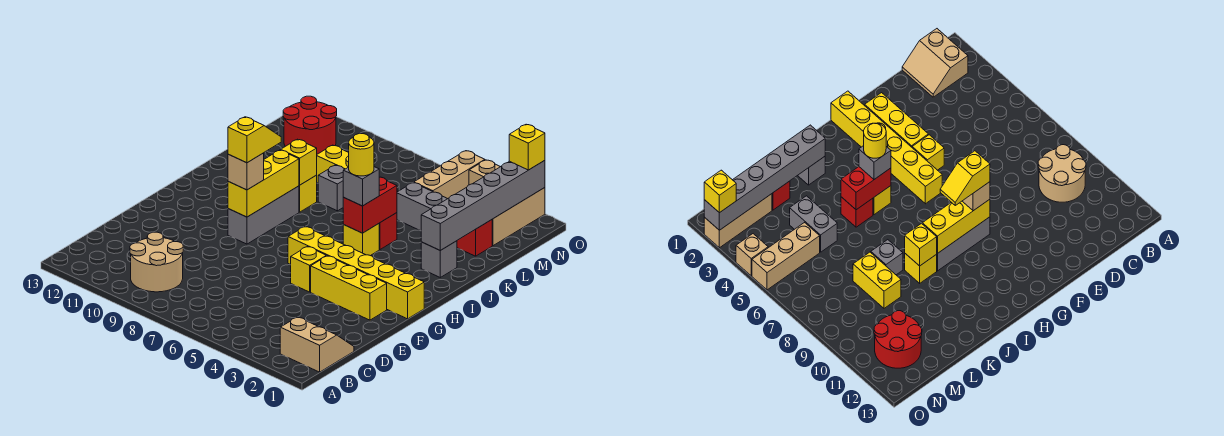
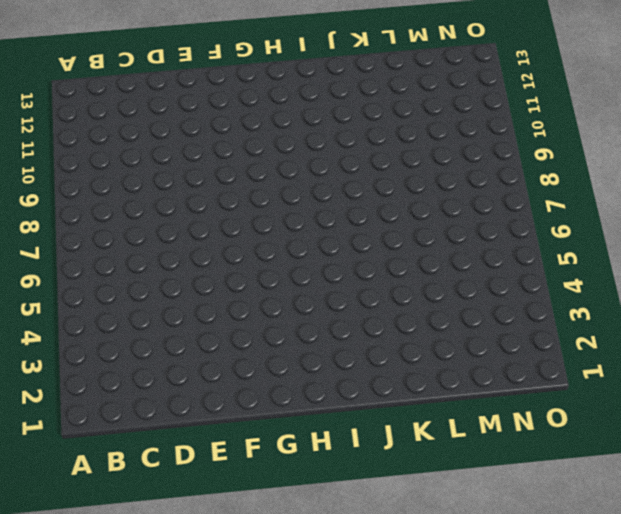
none -> tan 2x2 slope [280,317,354,372]
none -> tan 2x2 round brick [130,232,183,292]
none -> yellow 1x3 brick [311,256,387,320]

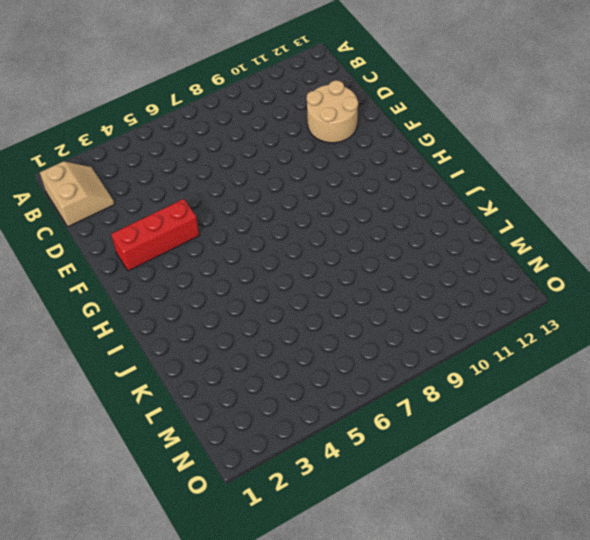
tan 2x2 slope [40,161,115,227] -> tan 2x2 slope turned to [280,317,354,372]
tan 2x2 round brick [307,80,358,143] -> tan 2x2 round brick moved to [130,232,183,292]
red 1x3 brick [111,199,200,271] -> yellow 1x3 brick [311,256,387,320]
none -> yellow 1x1 brick [291,247,326,292]
none -> yellow 1x6 brick [288,227,424,319]
none -> grey 1x3 brick [228,186,299,244]

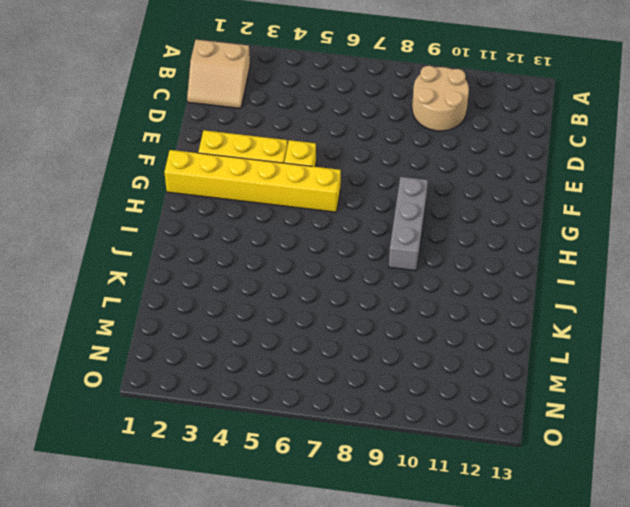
none -> yellow 1x1 brick [343,224,379,256]
none -> grey 1x1 brick [421,241,457,277]
none -> red 1x1 brick [379,213,397,249]

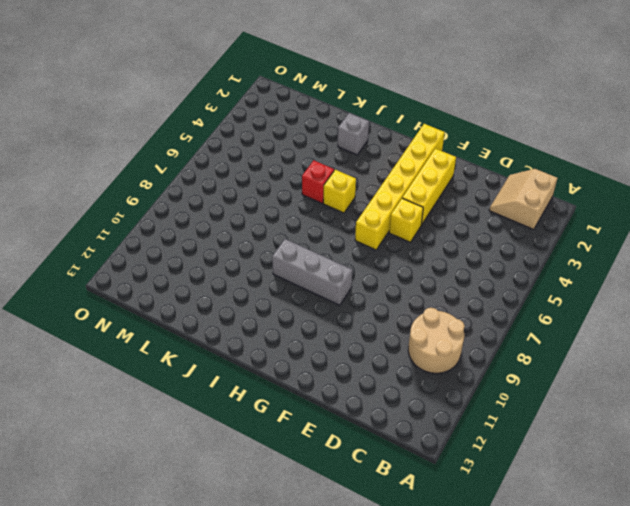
none -> yellow 1x1 brick [299,176,317,212]
none -> grey 1x1 brick [318,165,344,211]
none -> red 1x1 brick [457,220,492,256]

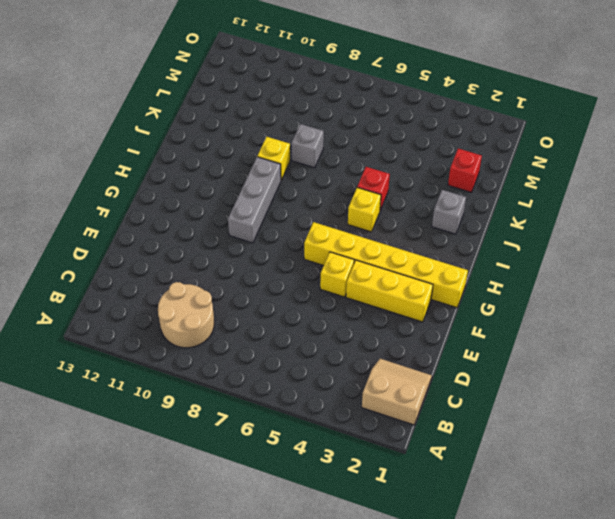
none -> grey 1x2 brick [397,183,447,231]
none -> yellow 1x2 brick [316,145,349,183]
none -> tan 1x3 brick [492,188,545,246]

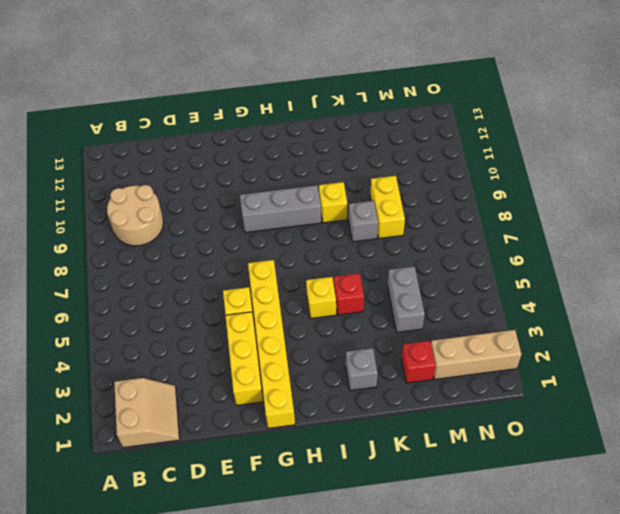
none -> tan 1x3 brick [413,151,485,199]
none -> red 2x2 round brick [283,96,337,154]
none -> tan 1x1 brick [469,160,500,185]

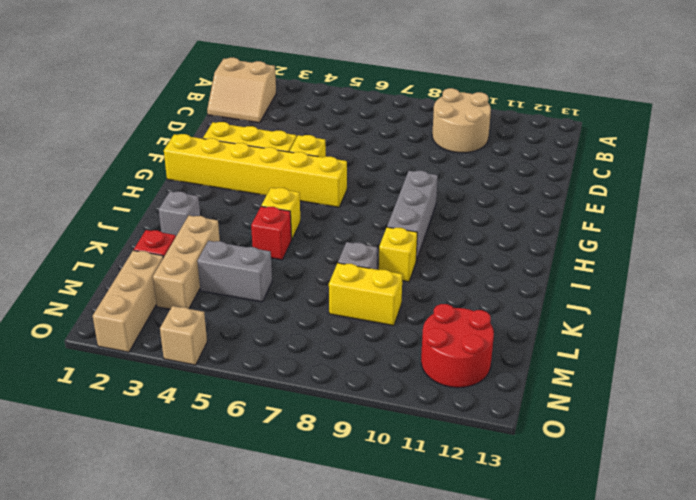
tan 1x3 brick [153,216,220,309] -> tan 1x3 brick moved to [413,151,485,199]
none -> yellow 1x3 brick [228,150,299,217]
none -> red 1x2 brick [343,177,397,233]
none -> grey 1x6 brick [421,160,545,250]

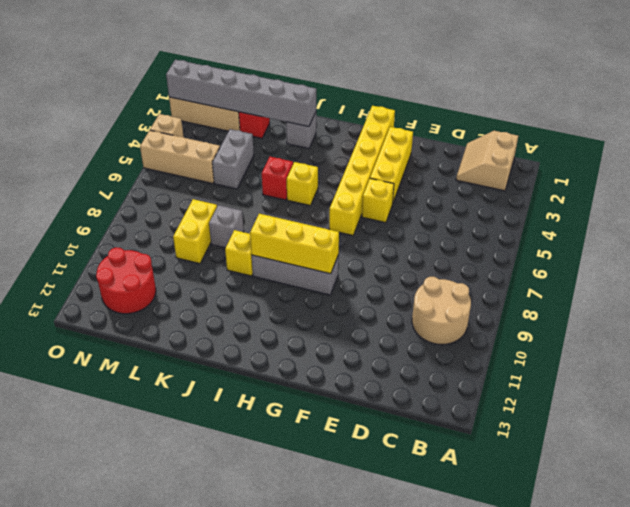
none -> red 1x2 brick [343,177,397,233]
none -> yellow 1x1 brick [281,139,317,185]
none -> tan 1x1 brick [228,153,264,190]

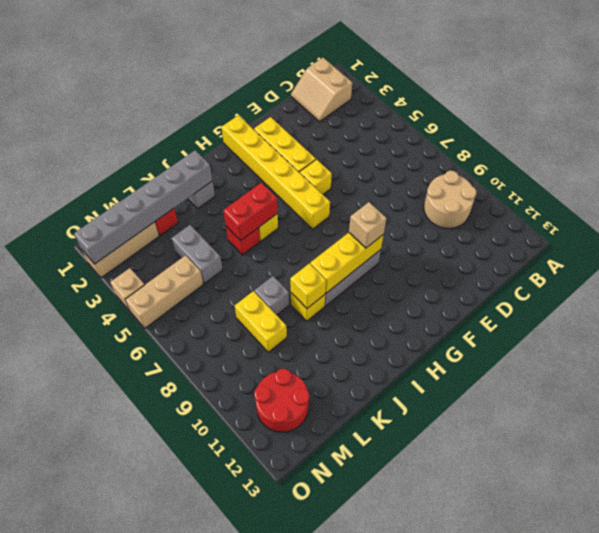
none -> grey 1x1 brick [343,167,379,206]
none -> yellow 1x1 brick [509,125,545,170]
none -> yellow 1x2 slope [228,117,281,163]

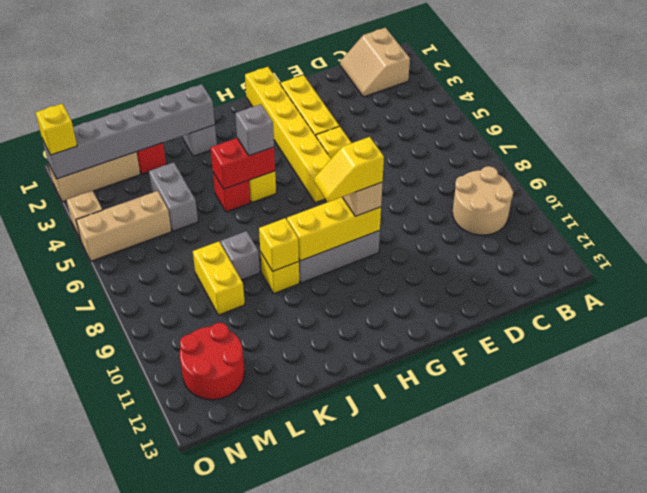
none -> yellow 1x1 round brick [349,134,374,176]

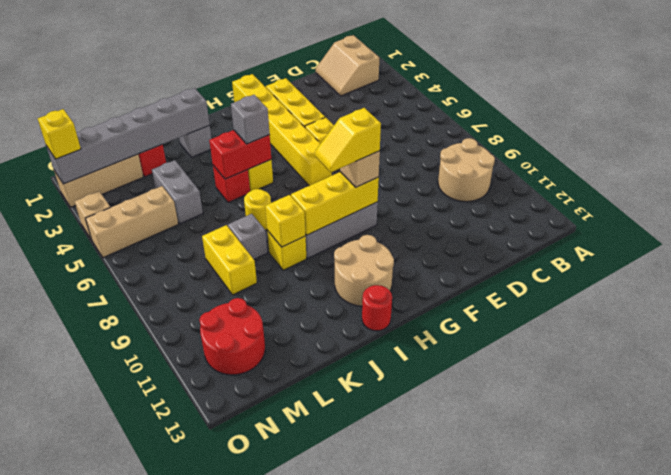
tan 2x2 round brick [334,235,394,306] -> none
red 1x1 round brick [362,285,392,331] -> none
yellow 1x1 round brick [244,189,271,230] -> yellow 1x1 round brick moved to [349,134,374,176]

